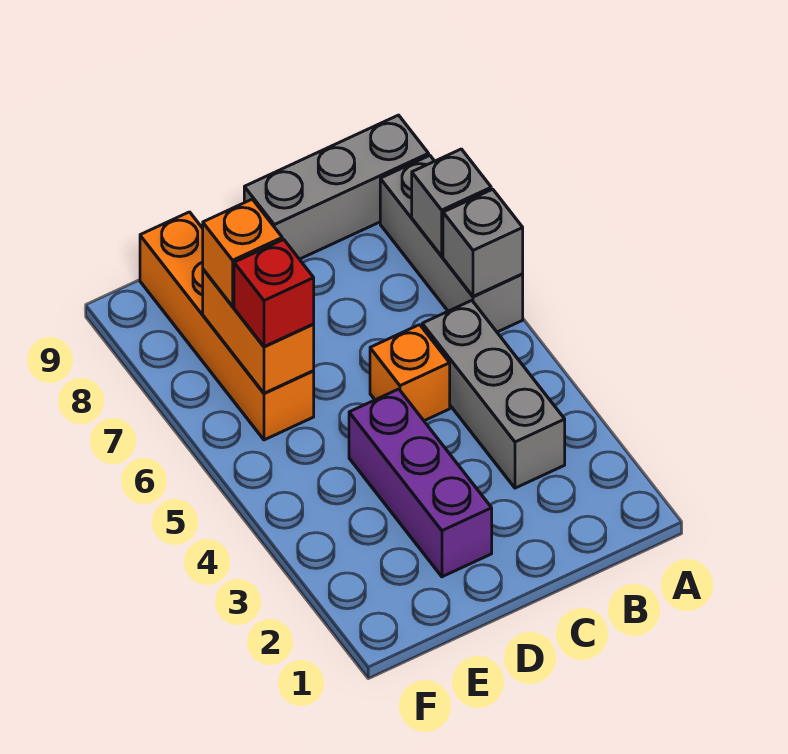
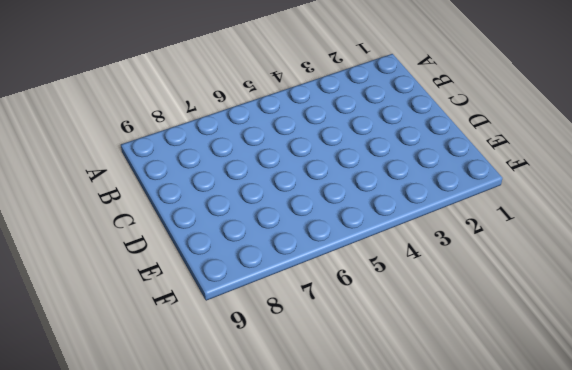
none -> grey 1x3 brick [380,156,523,332]
none -> grey 1x3 brick [244,115,429,259]

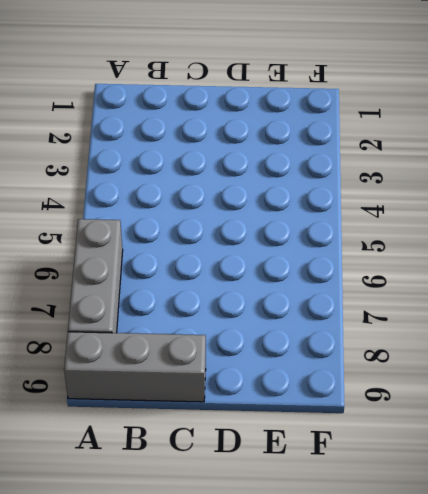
none -> grey 1x3 brick [422,301,565,488]
none -> orange 1x1 brick [370,325,450,421]

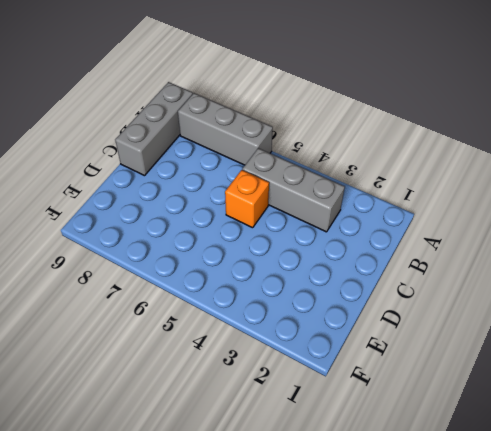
none -> purple 1x3 brick [349,389,492,577]
none -> orange 1x4 brick [140,212,314,440]

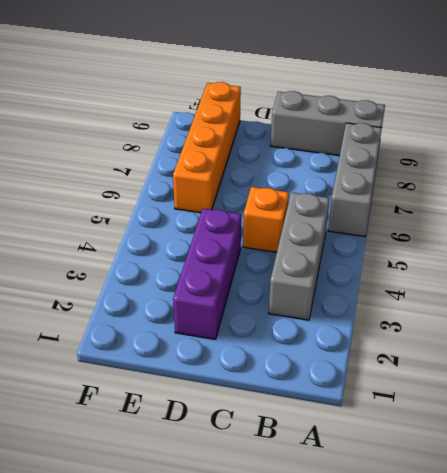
none -> grey 1x1 brick [443,189,523,296]
none -> grey 1x1 brick [412,149,491,256]

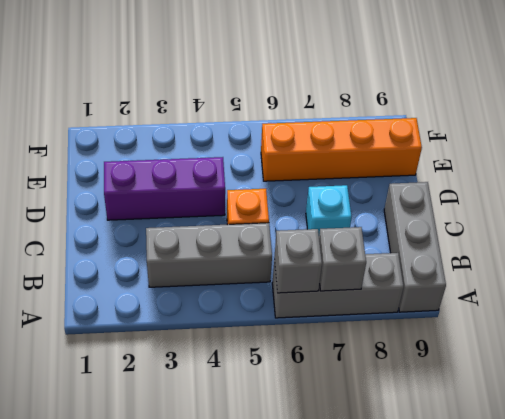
cyan 1x1 brick [306,185,352,234] -> none
none -> orange 1x2 brick [203,269,314,393]
none -> red 1x1 brick [234,239,314,347]

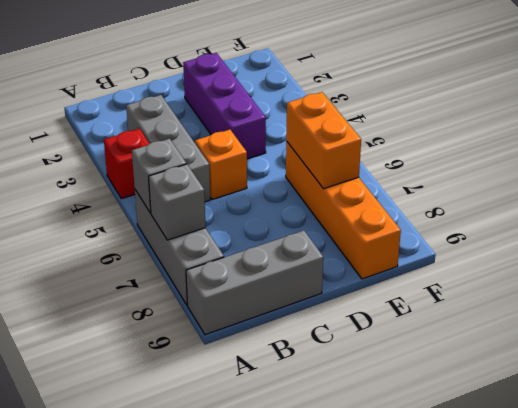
red 1x1 brick [104,129,150,199] -> red 1x1 brick moved to [234,239,314,347]
none -> orange 1x1 brick [203,199,282,306]

